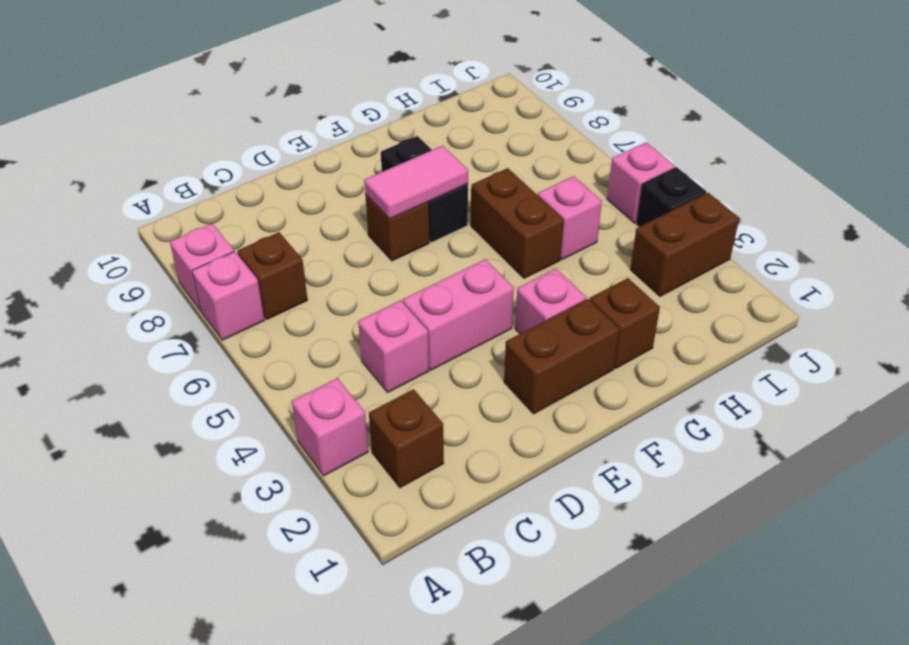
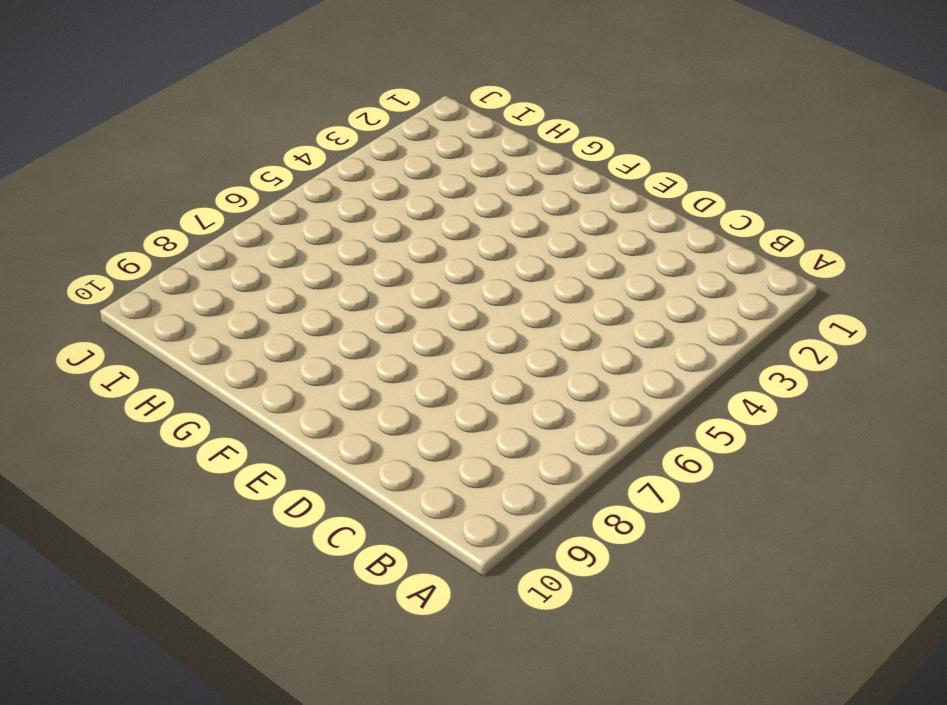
none -> pink 1x1 brick [292,378,368,476]
none -> pink 1x1 brick [192,251,265,340]
none -> pink 1x1 brick [170,223,234,310]

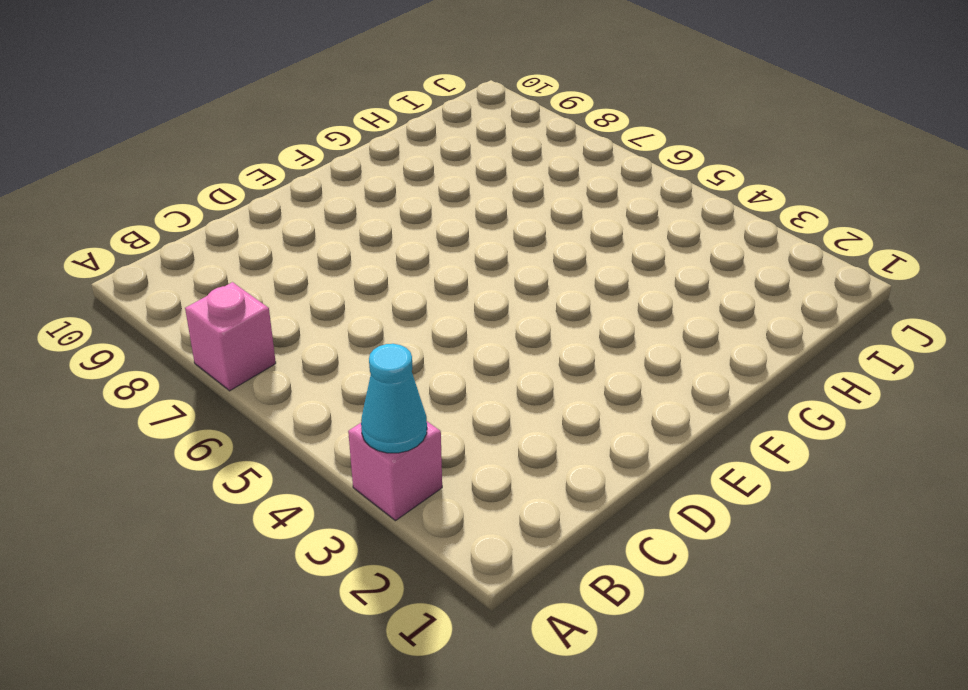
cyan 1x1 cone [361,344,427,453] -> none
none -> pink 1x1 brick [170,223,234,310]
none -> brown 1x1 brick [369,389,444,488]
none -> brown 1x1 brick [237,232,308,319]

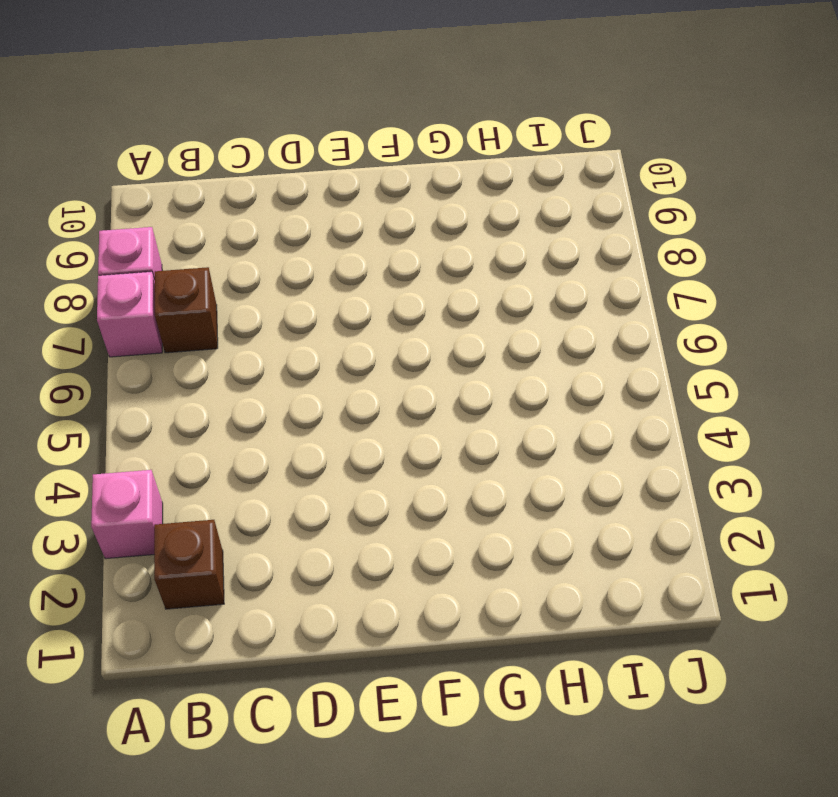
none -> pink 1x1 brick [358,300,429,392]
none -> pink 1x2 brick [403,259,514,370]
none -> brown 1x2 brick [504,299,619,414]

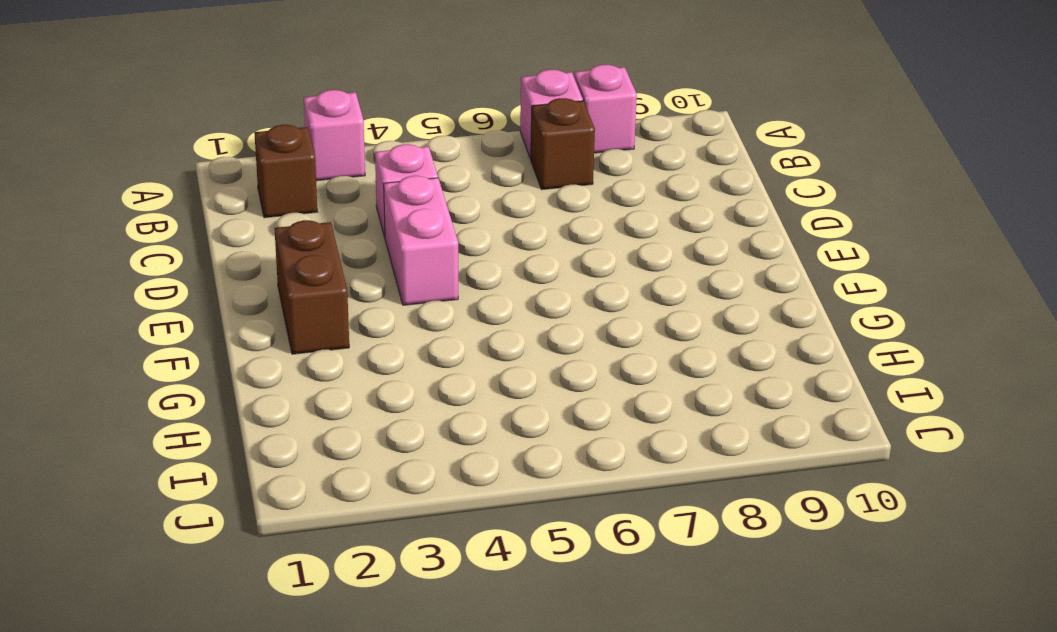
none -> brown 1x1 brick [365,194,429,261]
none -> pink 1x1 brick [515,269,586,334]
none -> black 1x2 brick [381,136,468,242]

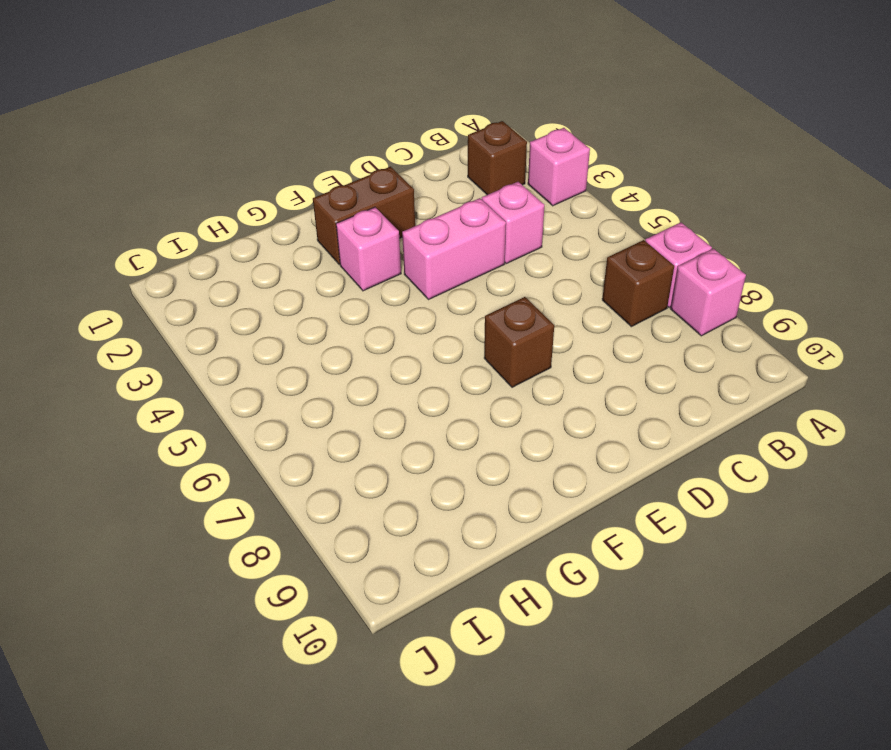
none -> black 1x2 brick [381,136,468,242]
none -> brown 1x1 brick [590,278,660,368]
none -> brown 1x2 brick [471,168,564,278]

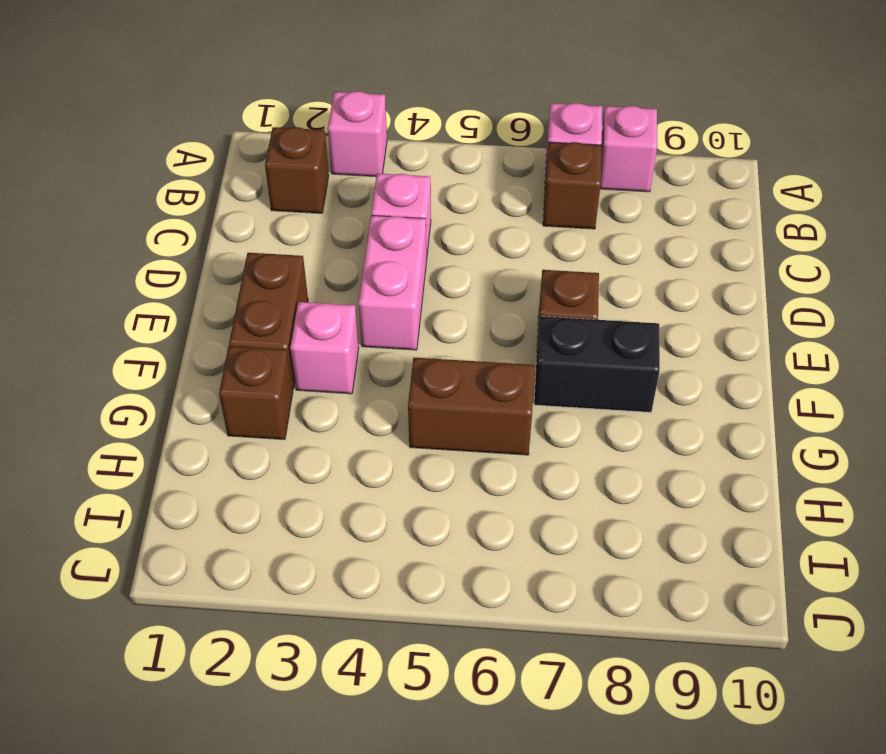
none -> pink 1x1 brick [538,176,602,260]
none -> brown 1x2 brick [630,193,739,296]
none -> black 1x1 brick [636,167,706,227]

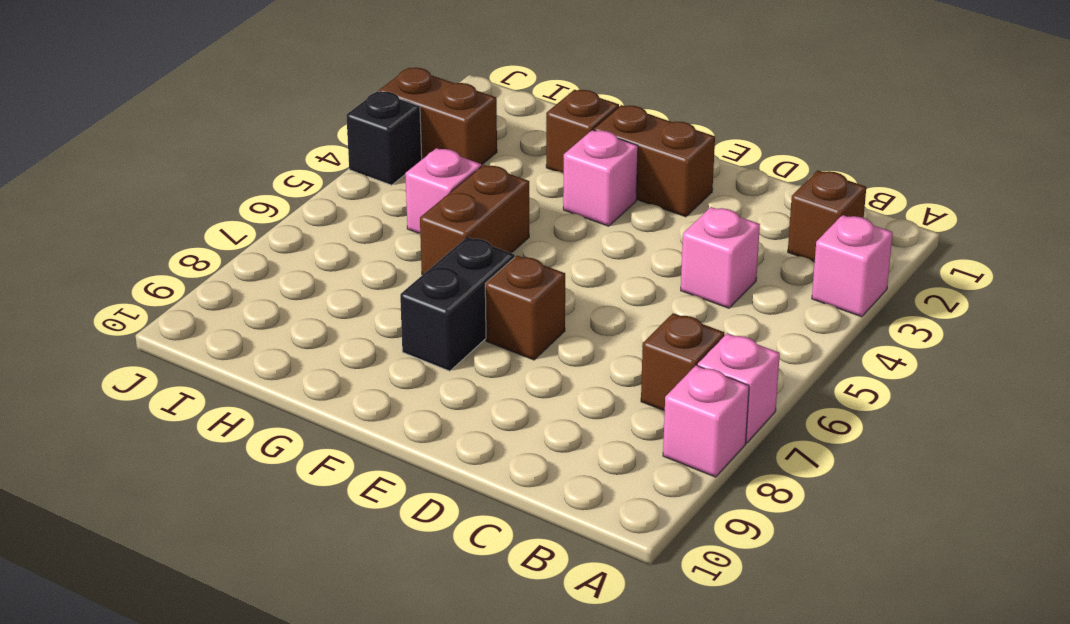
none -> pink 1x2 brick [403,259,514,370]
none -> pink 1x1 brick [607,142,675,223]
none -> pink 1x2 tile [364,146,468,219]

